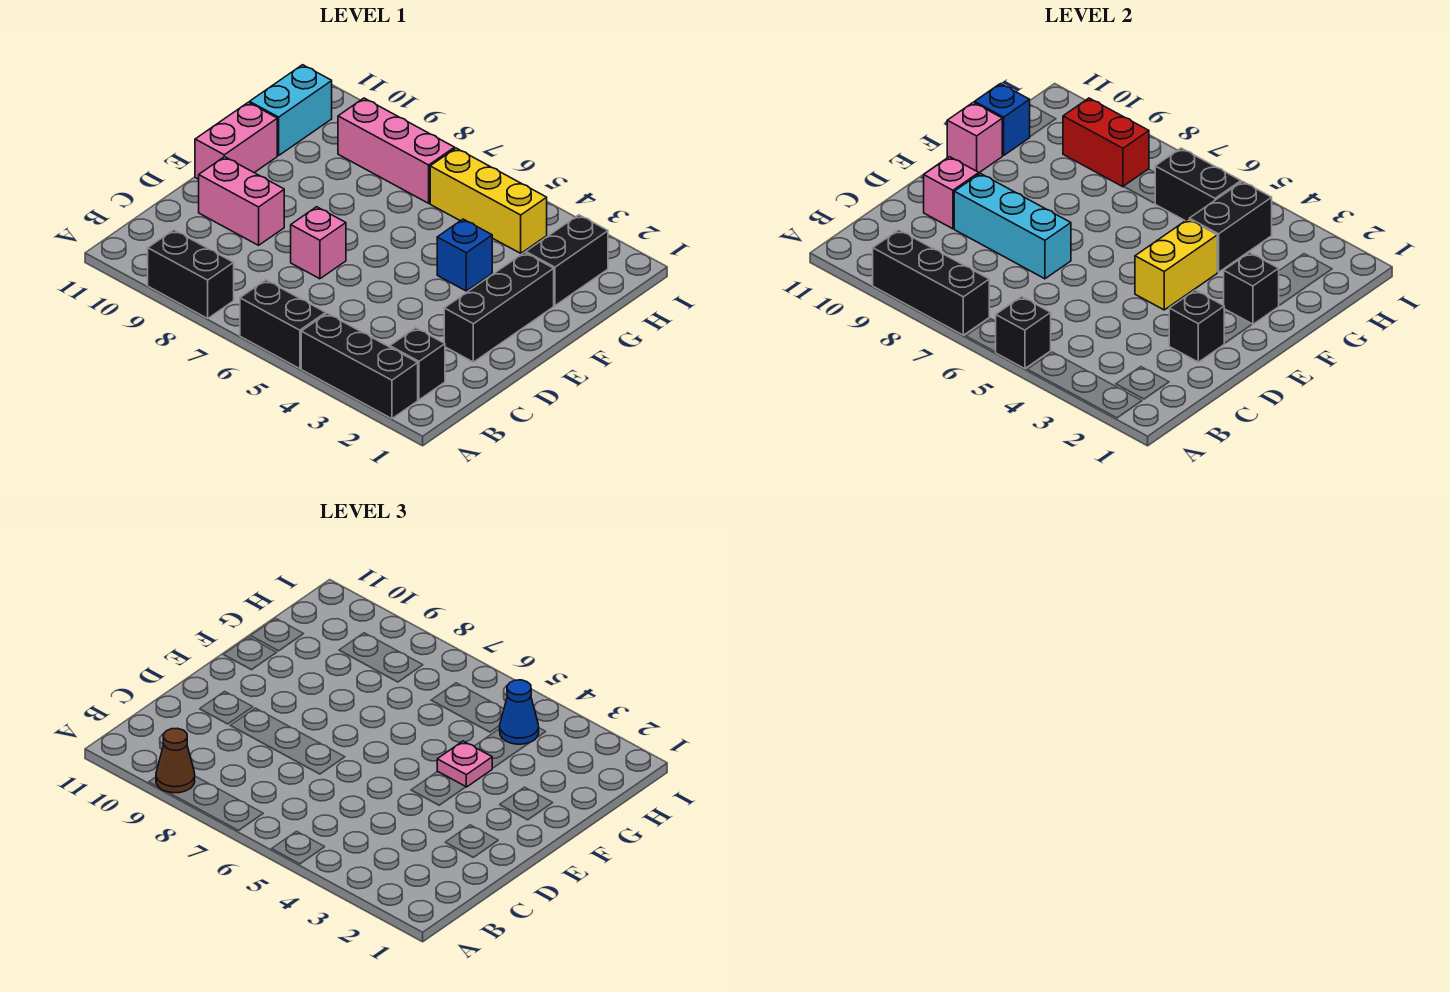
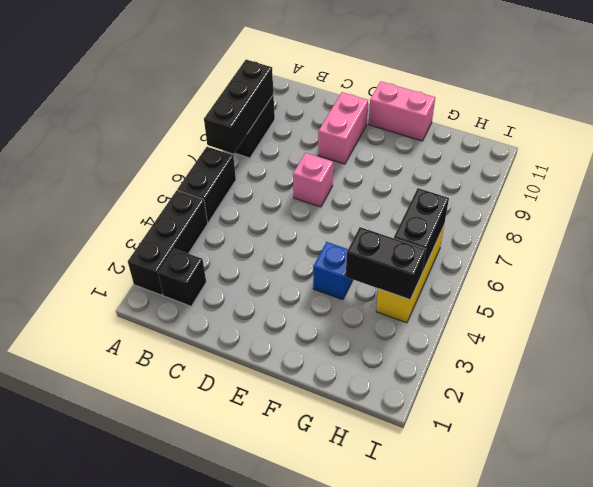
none -> black 1x3 brick [444,253,554,362]
none -> black 1x2 brick [526,215,608,306]
none -> cyan 1x2 brick [250,65,332,155]

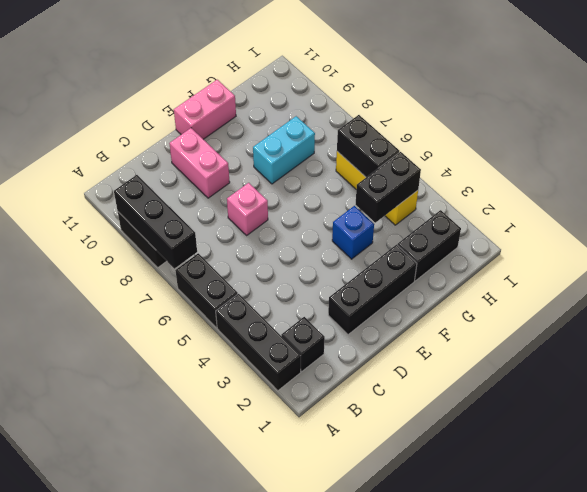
cyan 1x2 brick [253,116,315,184] -> cyan 1x2 brick moved to [250,65,332,155]
none -> pink 1x3 brick [338,98,455,203]
none -> black 1x1 brick [996,297,1051,369]
none -> black 1x1 brick [1169,290,1224,362]

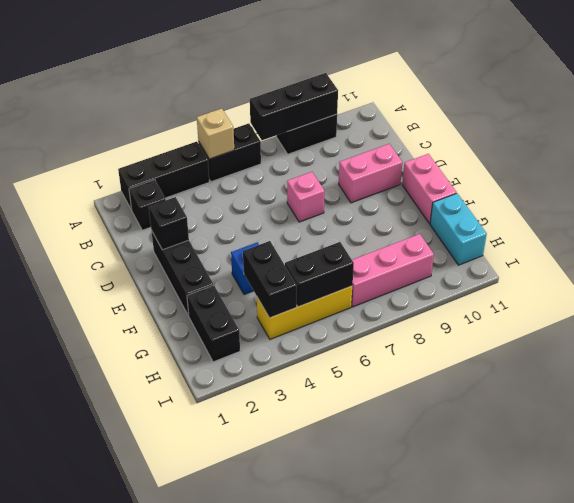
tan 1x1 brick [197,109,234,159] -> black 1x1 brick [996,297,1051,369]
none -> cyan 1x3 brick [954,173,1071,279]
none -> pink 1x1 brick [923,157,979,229]
none -> yellow 1x2 brick [1135,219,1217,310]

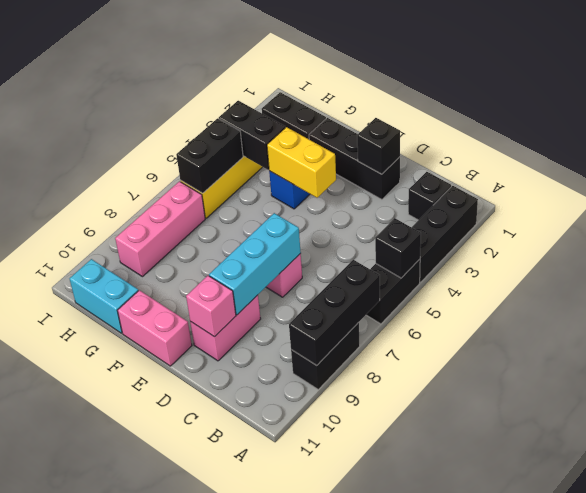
none -> black 1x1 brick [1224,253,1279,324]
none -> pink 1x1 brick [947,102,1002,173]
none -> blue 1x1 brick [975,84,1030,155]

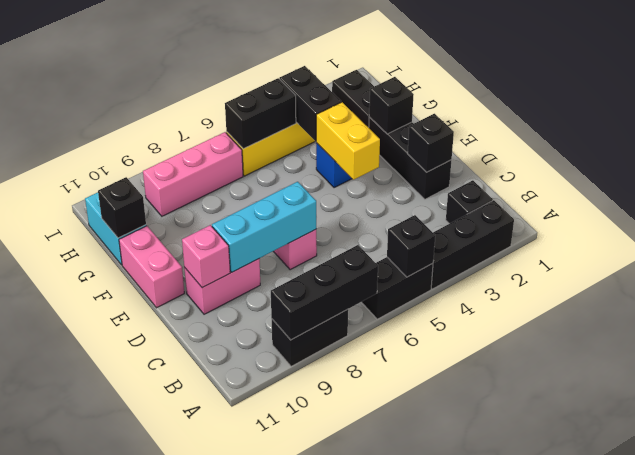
black 1x1 brick [98,177,146,238] -> blue 1x1 brick [975,84,1030,155]
none -> pink 1x1 brick [947,102,1002,173]
none -> red 1x2 brick [1063,98,1149,187]
none -> brown 1x1 cone [156,728,195,793]

